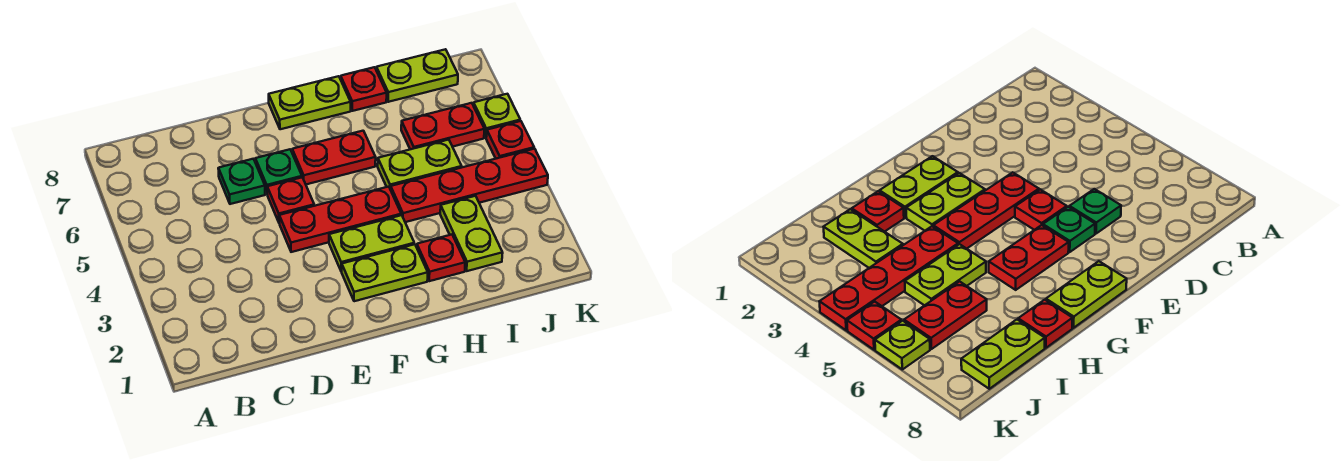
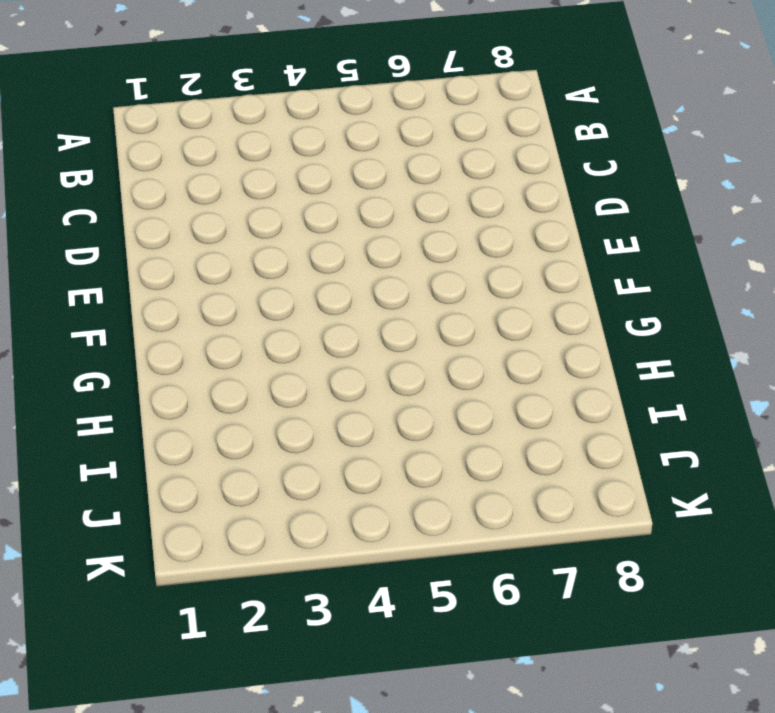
none -> green 1x1 plate [218,159,265,204]
none -> red 1x3 plate [279,187,401,252]
none -> red 1x1 plate [267,178,314,223]

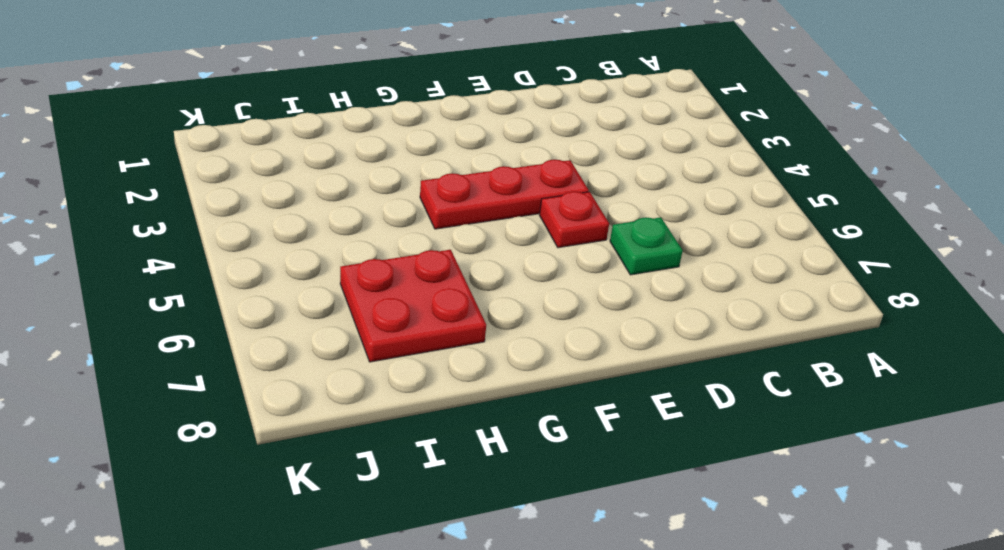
red 2x2 plate [340,250,486,362] -> red 1x2 plate [401,103,484,149]
none -> green 1x1 plate [255,149,302,194]
none -> lime 1x2 plate [341,244,428,301]
none -> lime 1x2 plate [329,215,414,271]

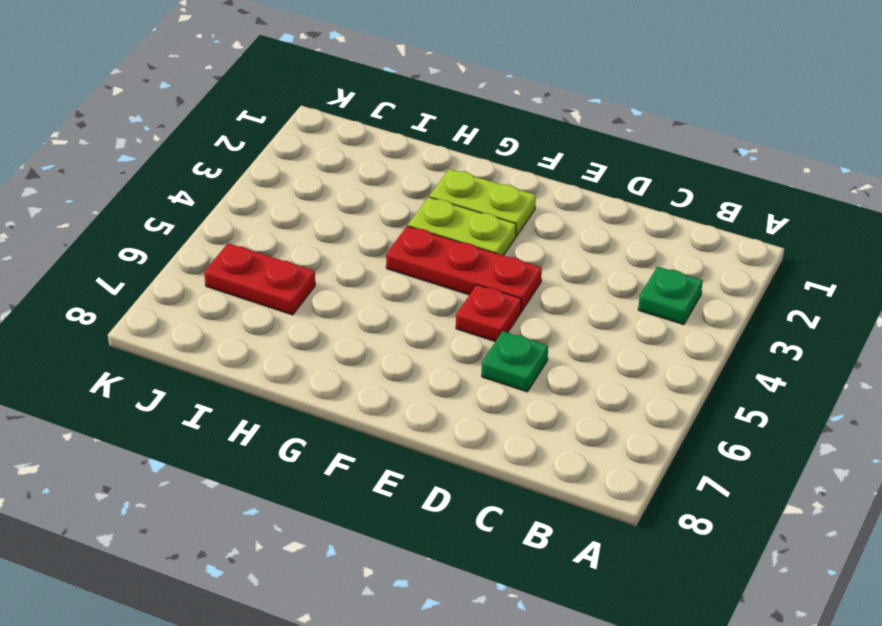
green 1x1 plate [638,267,703,325] -> green 1x1 plate moved to [255,149,302,194]
none -> red 1x2 plate [292,131,376,184]
none -> lime 1x2 plate [269,76,351,129]
none -> red 1x1 plate [417,235,465,281]

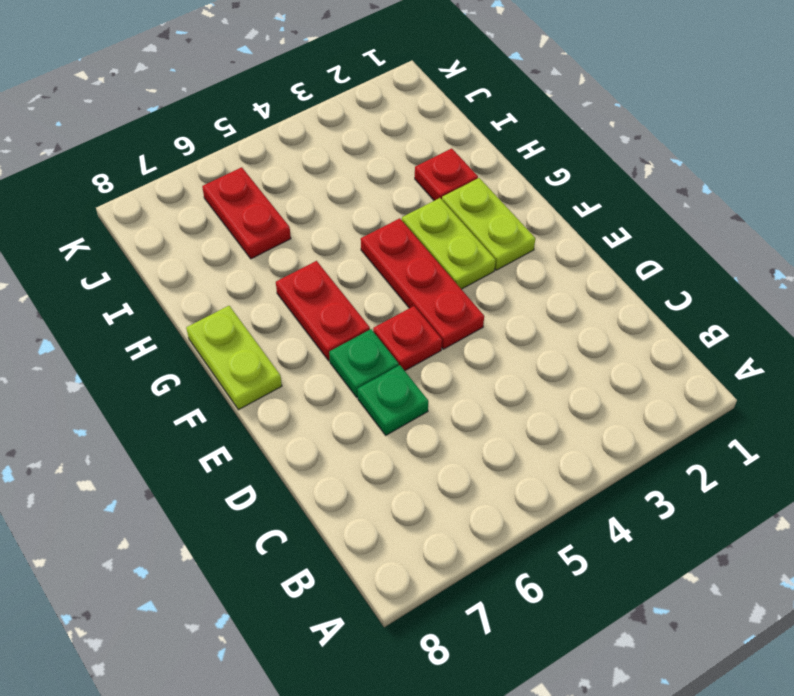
none -> red 1x4 plate [391,149,548,222]
none -> lime 1x2 plate [378,140,462,190]
none -> red 1x1 plate [341,67,387,111]

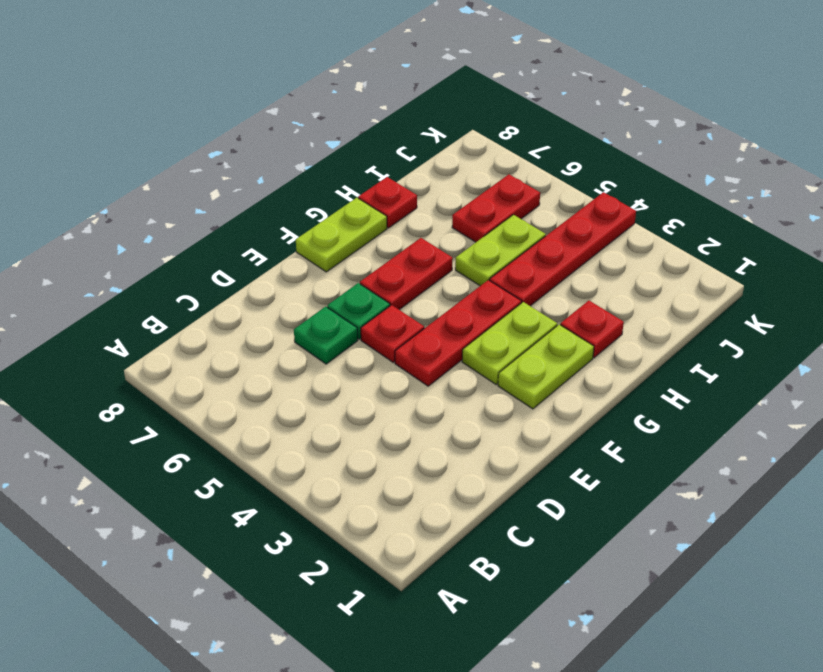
none -> lime 1x2 plate [440,196,503,271]
none -> lime 1x2 plate [376,49,458,102]
none -> red 1x1 plate [486,121,534,159]

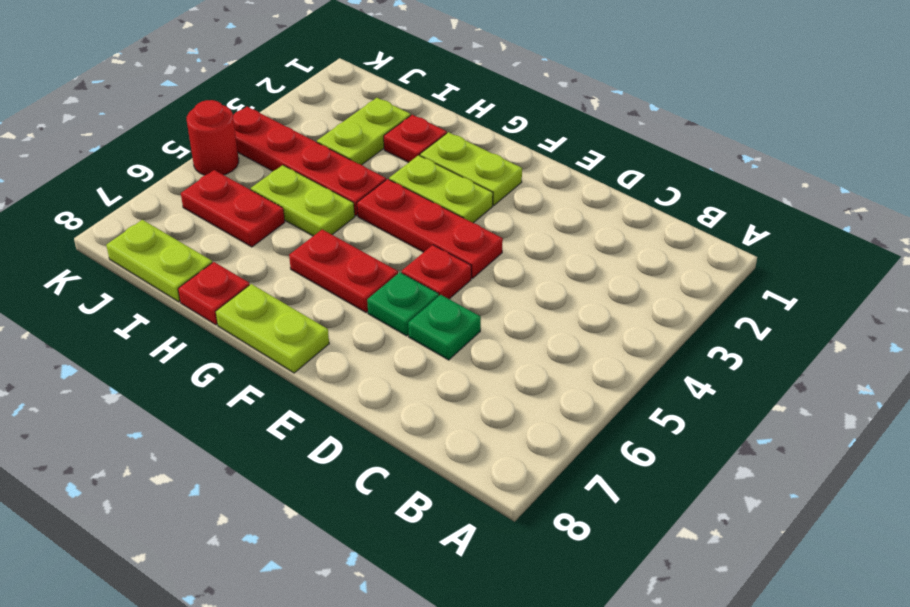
red 1x1 round brick [187,100,239,175] -> red 1x1 plate [486,121,534,159]
none -> lime 1x1 plate [473,94,520,137]

